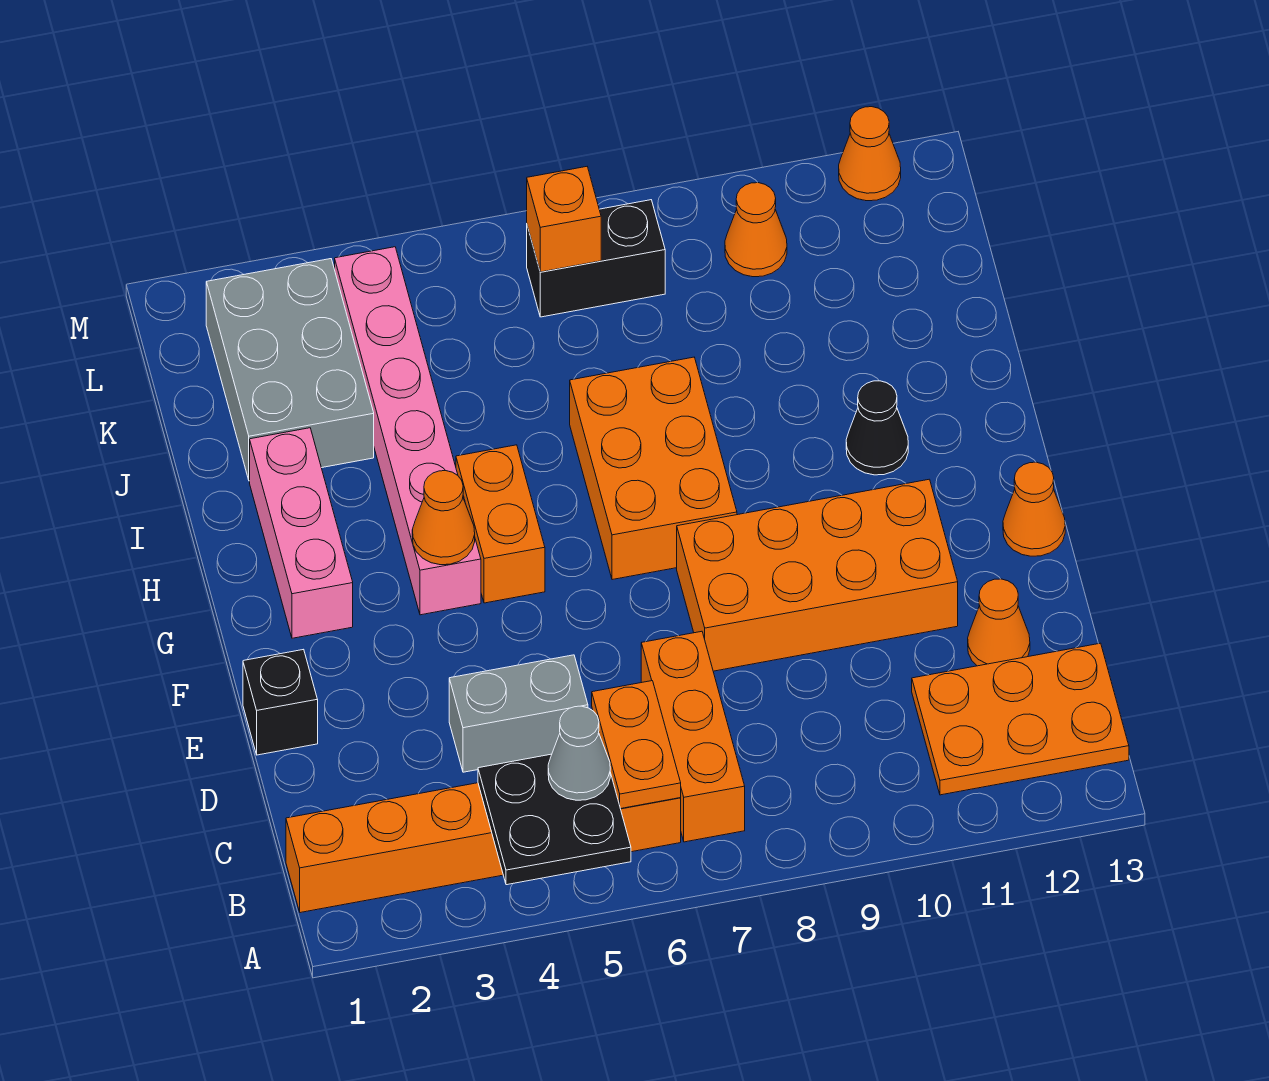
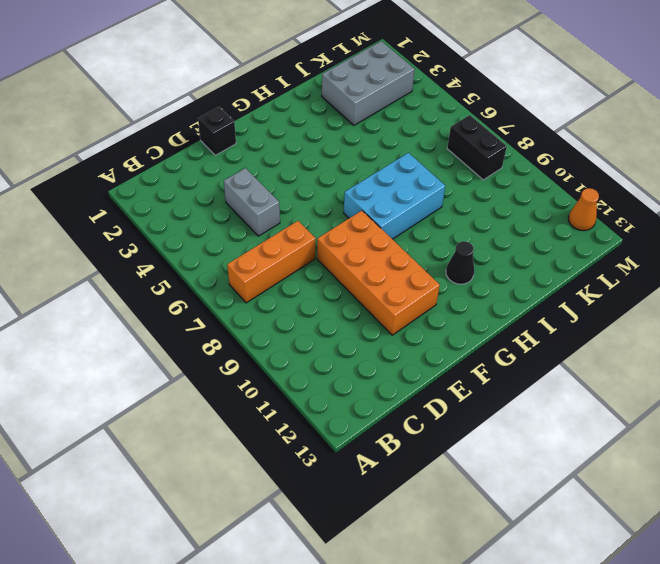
cyan 2x3 brick [344,153,445,239] -> orange 2x3 brick [570,357,737,580]
none -> orange 1x6 brick [286,783,681,913]
none -> orange 2x3 plate [912,643,1129,795]
none -> orange 1x1 cone [968,579,1030,666]

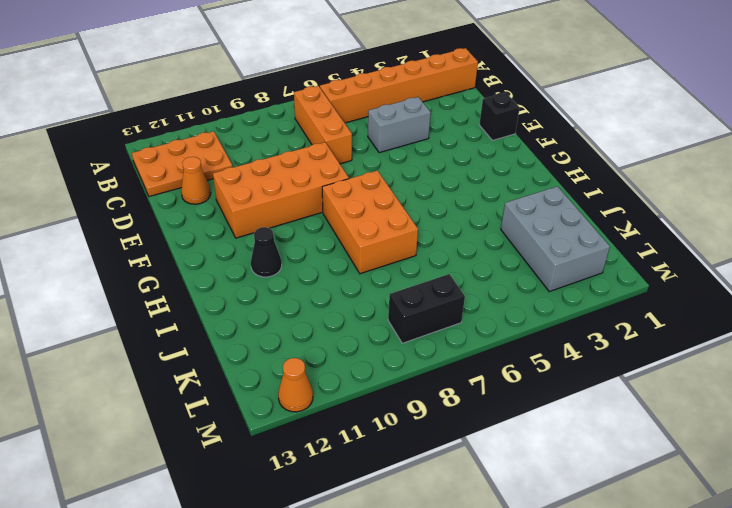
none -> orange 1x1 cone [1003,462,1065,556]
none -> pink 1x3 brick [250,428,353,638]
none -> pink 1x6 brick [335,247,481,615]

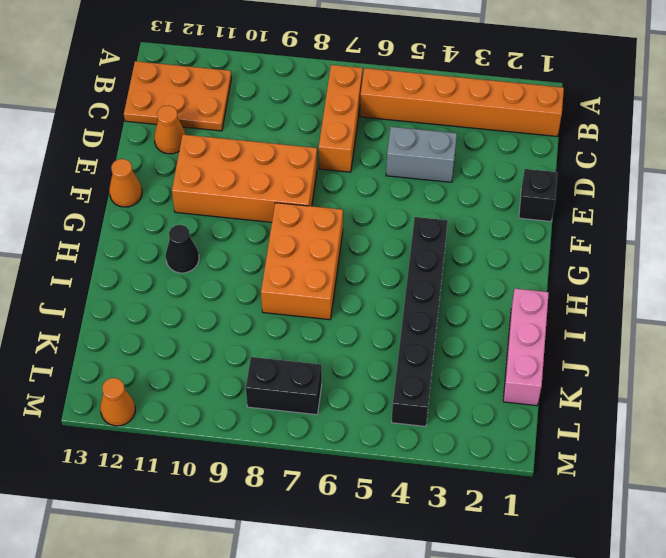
black 1x6 brick [392,217,448,426] -> pink 1x6 brick [335,247,481,615]
pink 1x3 brick [503,289,549,406] -> pink 1x3 brick moved to [250,428,353,638]
none -> orange 1x2 brick [456,445,545,603]
none -> grey 2x3 brick [206,259,374,481]
none -> orange 1x1 cone [725,183,787,277]

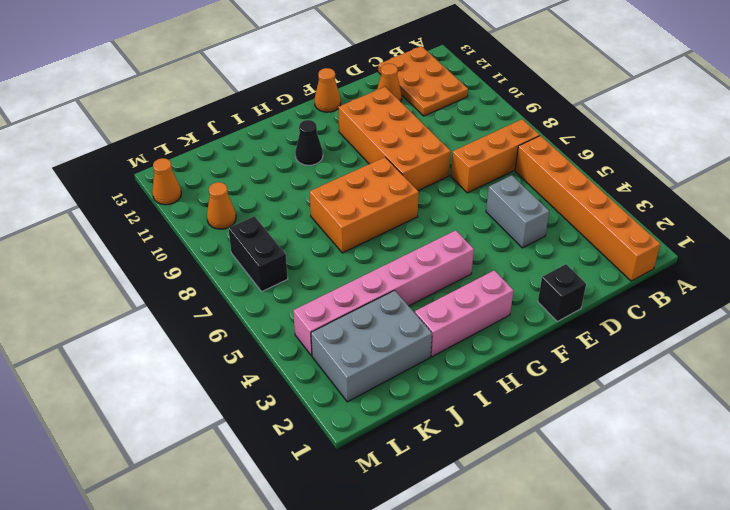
none -> orange 1x2 brick [456,445,545,603]
none -> black 2x2 plate [478,754,631,885]
none -> orange 1x2 plate [592,681,681,809]

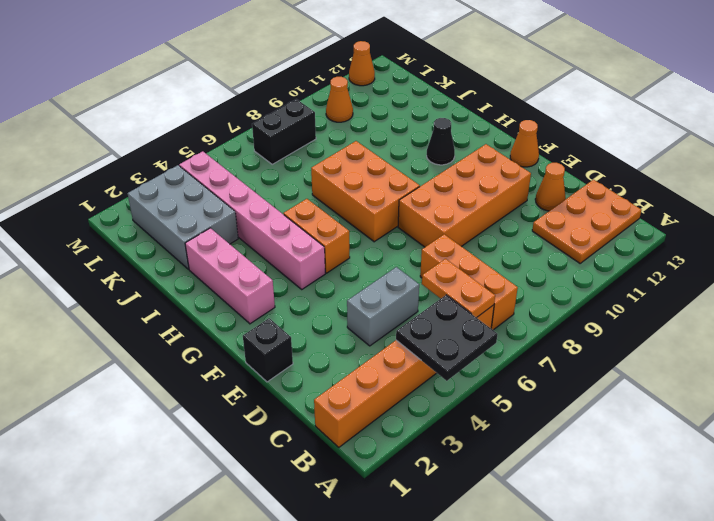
none -> orange 1x1 cone [412,471,475,565]
none -> orange 1x1 brick [527,167,601,272]
none -> grey 1x1 cone [548,706,610,800]

